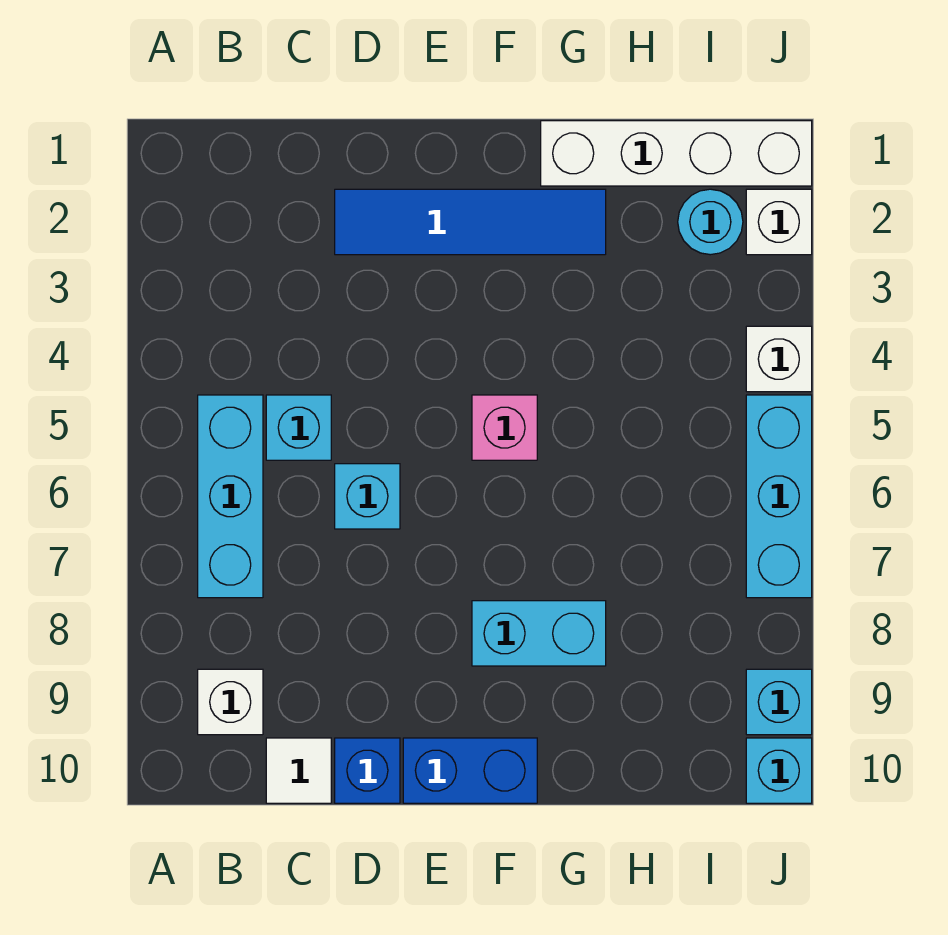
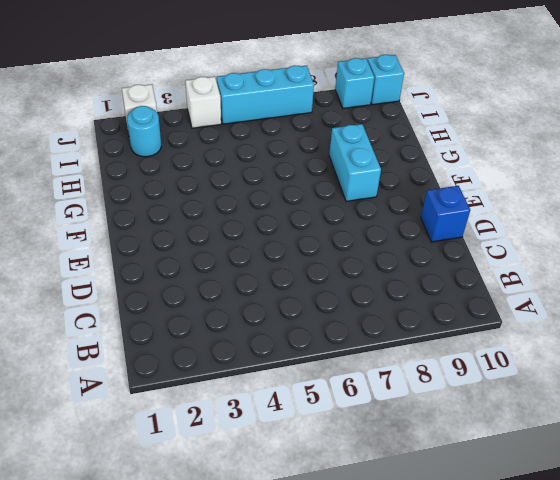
none -> cyan 1x3 brick [198,395,263,598]
none -> white 1x1 brick [198,669,263,735]
none -> cyan 1x1 brick [266,395,331,460]

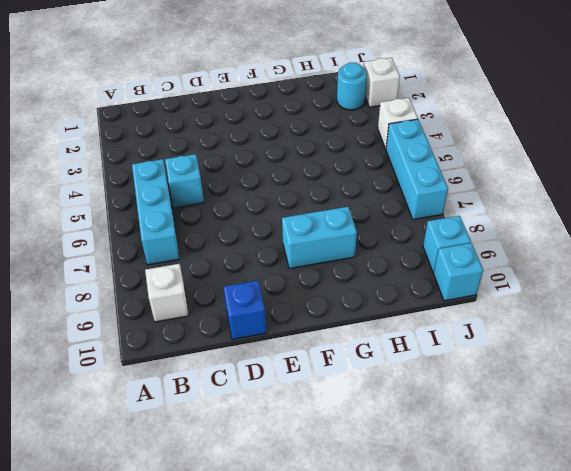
none -> white 1x1 tile [266,738,331,803]
none -> blue 1x4 tile [335,189,606,255]
none -> cyan 1x1 brick [335,464,400,529]

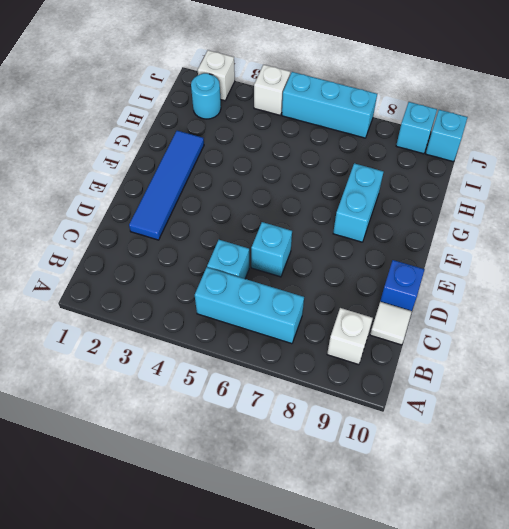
none -> blue 1x2 brick [403,738,537,803]
none -> pink 1x1 brick [472,395,537,460]
none -> white 1x4 brick [541,121,812,186]

